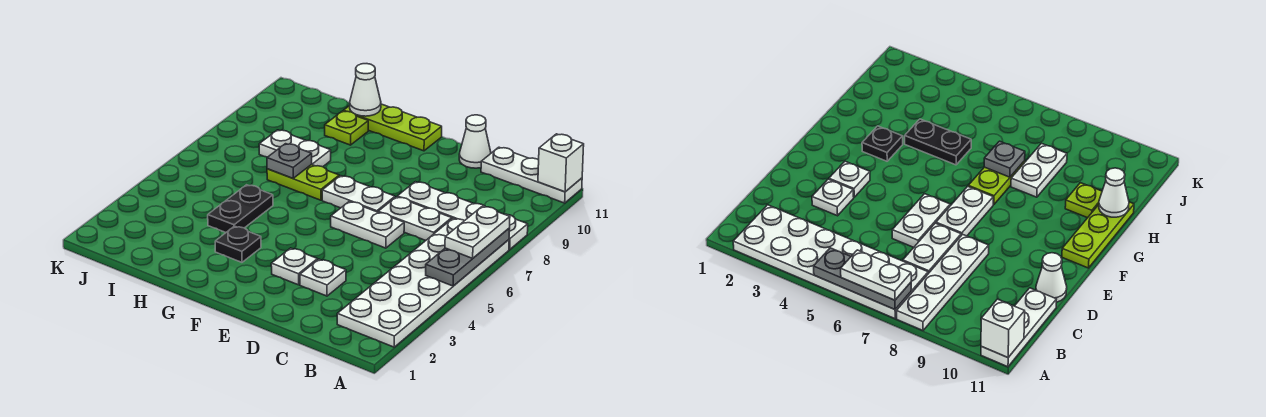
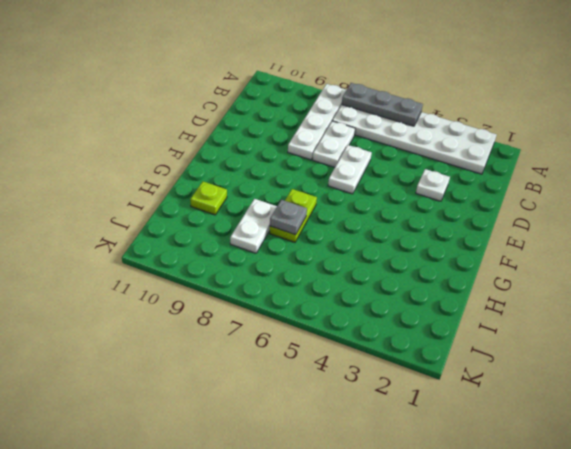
none -> white 1x3 plate [481,147,582,203]
none -> white 1x1 cone [459,115,491,168]
none -> white 1x1 plate [271,248,317,285]

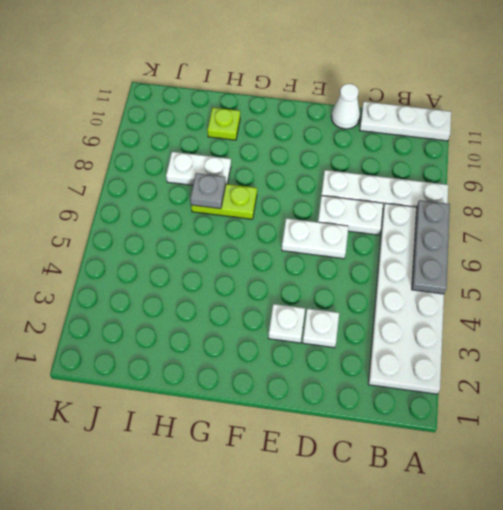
none -> white 1x2 plate [322,176,395,212]
none -> lime 1x3 plate [343,104,442,151]
none -> black 1x1 plate [215,226,261,262]

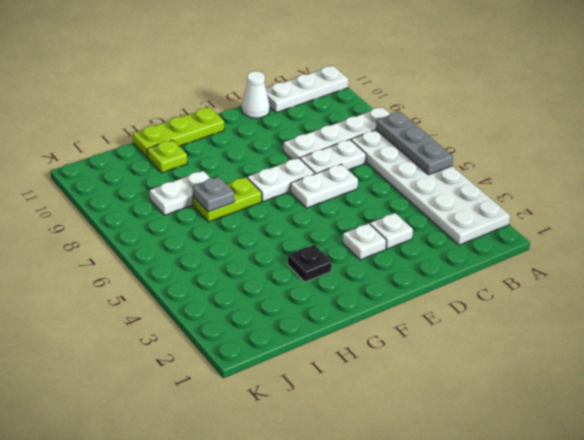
none -> black 1x2 plate [208,185,273,232]
none -> white 1x1 brick [538,134,584,192]
none -> white 1x1 cone [350,64,381,116]

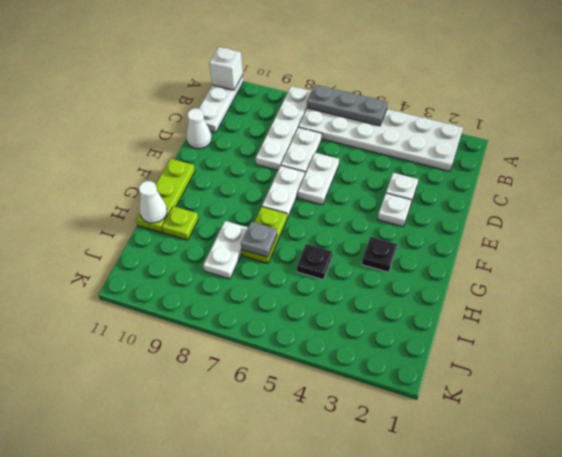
black 1x1 plate [297,244,332,280] -> black 1x2 plate [208,185,273,232]
none -> white 1x2 plate [445,206,510,258]

